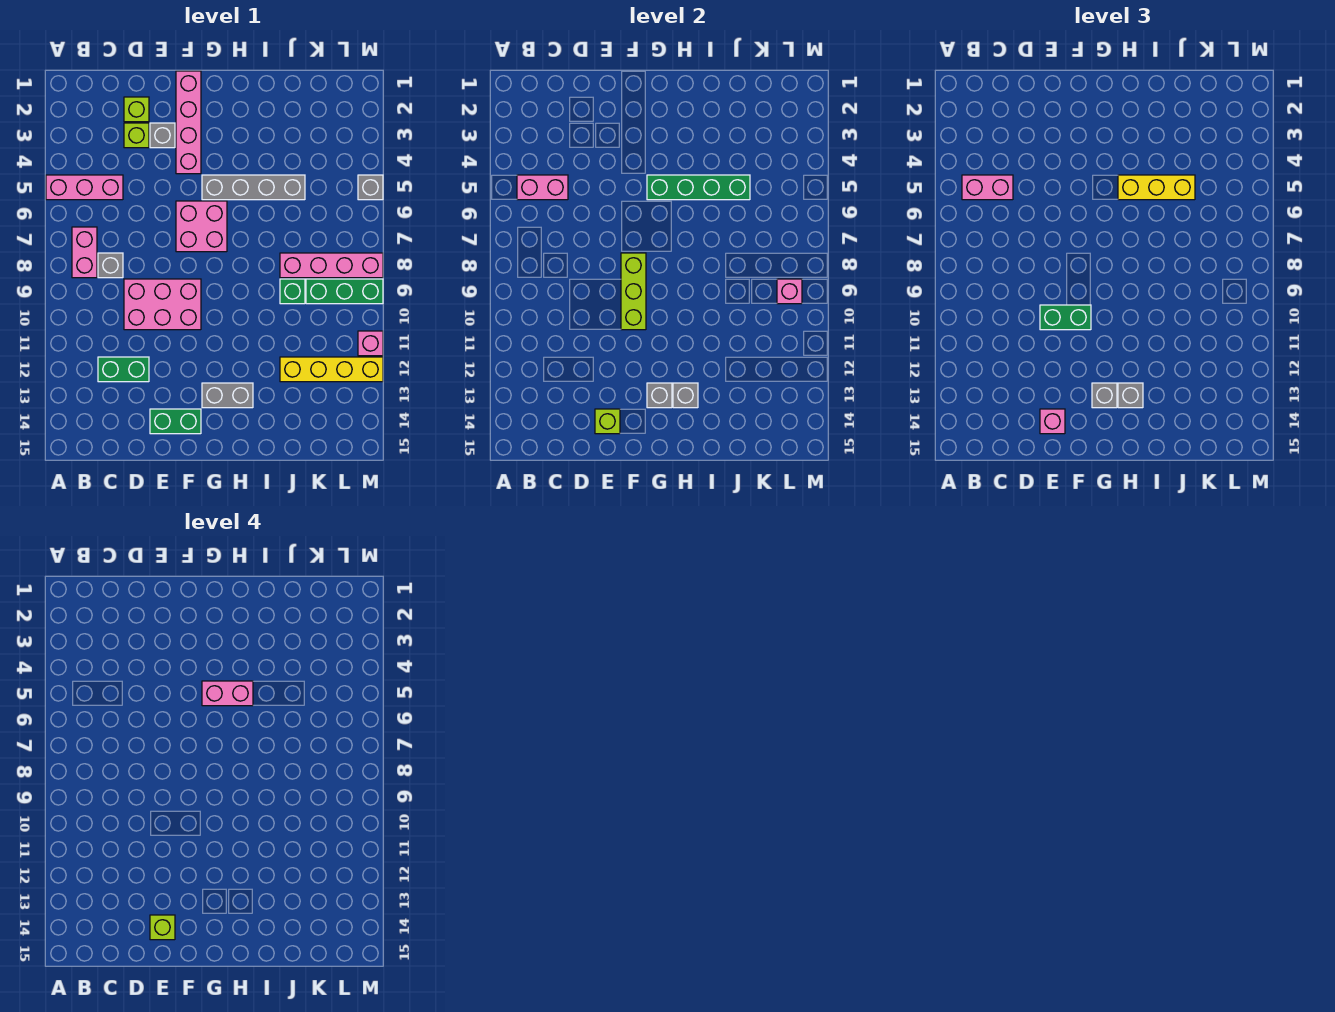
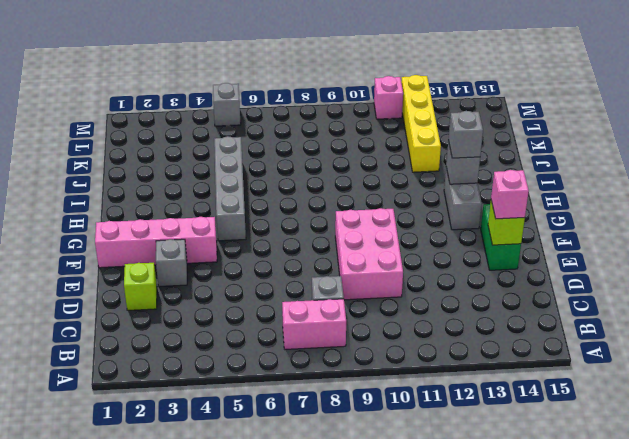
none -> pink 1x3 brick [46,175,123,200]
none -> green 1x2 brick [98,357,149,382]
none -> lime 1x1 brick [124,123,149,148]
none -> pink 2x2 brick [176,201,227,252]

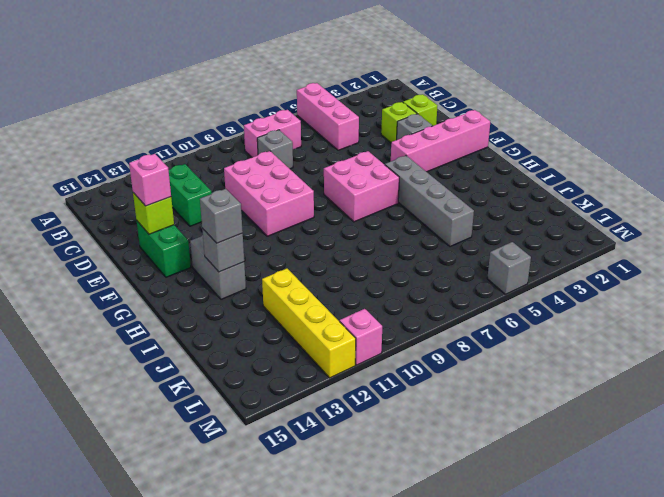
none -> pink 1x4 brick [280,253,383,278]
none -> green 1x1 brick [280,279,305,304]
none -> green 1x3 brick [306,279,383,304]
none -> pink 1x2 brick [517,175,568,200]

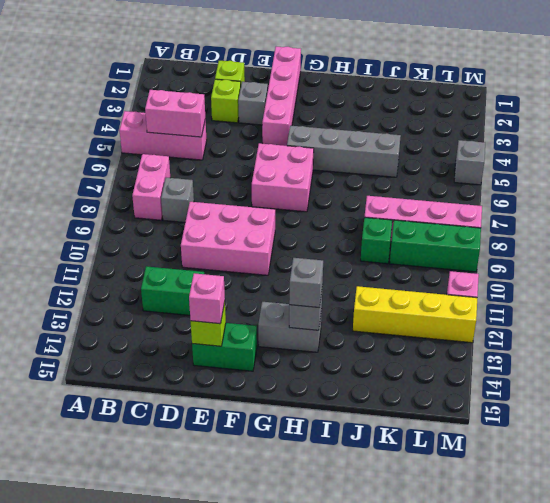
none -> lime 1x3 brick [621,253,646,330]
none -> green 1x4 brick [647,175,750,200]
none -> grey 1x1 brick [647,383,672,408]
none -> pink 1x1 brick [777,279,802,304]

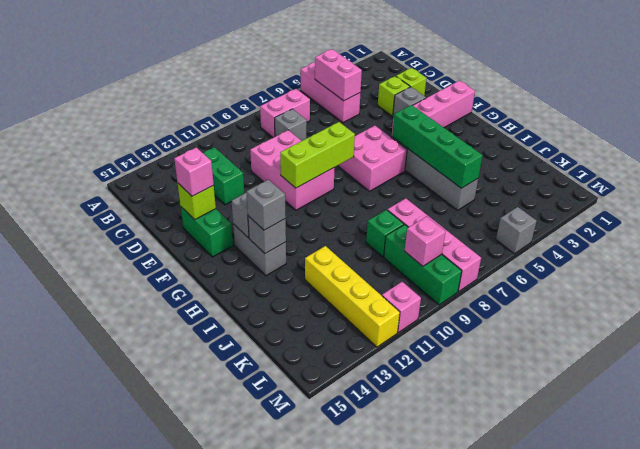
none -> pink 1x2 brick [962,175,1013,200]
none -> green 1x2 brick [1040,305,1091,330]
none -> grey 1x1 brick [1092,383,1117,408]
none -> yellow 1x3 brick [1118,175,1195,200]

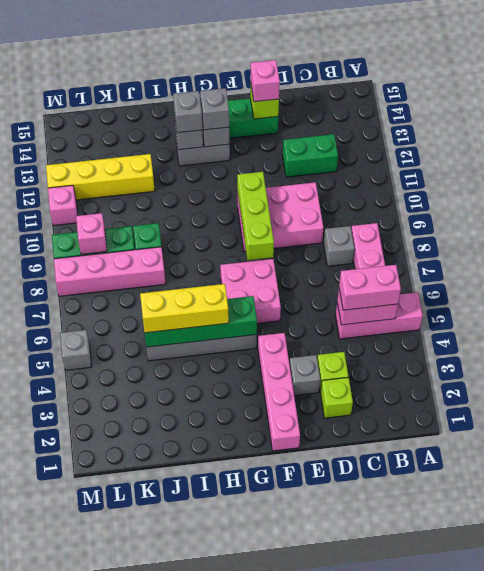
none -> green 1x2 brick [1040,305,1091,330]
none -> lime 1x1 brick [150,915,175,940]
none -> pink 1x2 brick [202,681,253,706]

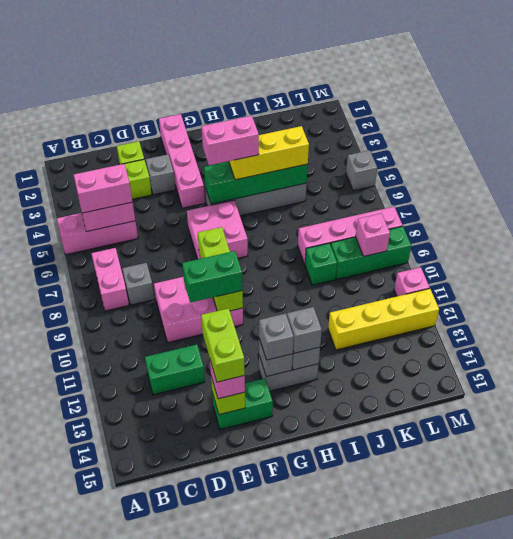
lime 1x2 brick [201,308,245,382] -> lime 1x1 brick [150,915,175,940]

